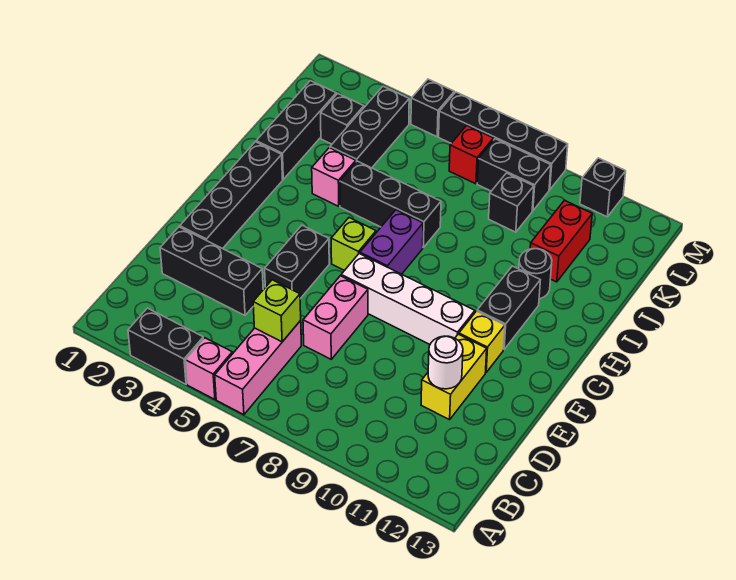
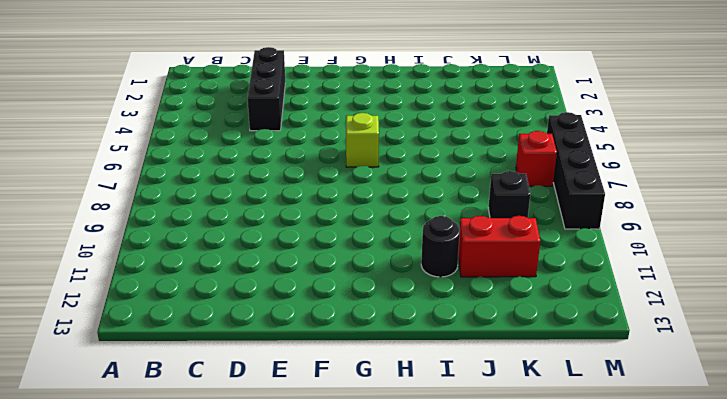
none -> black 1x2 brick [128,308,203,384]
none -> pink 1x1 brick [186,338,232,399]
none -> pink 1x3 brick [215,321,301,415]

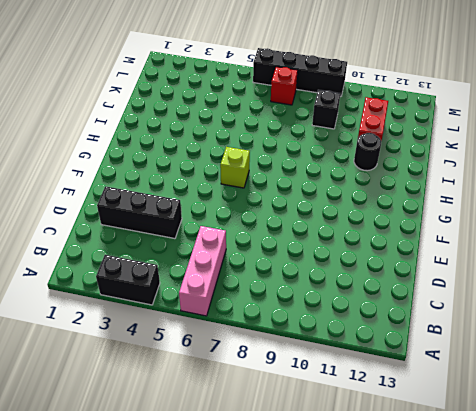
none -> pink 1x1 brick [186,338,232,399]
none -> pink 1x2 brick [303,276,368,359]
none -> yellow 1x2 brick [421,334,487,420]

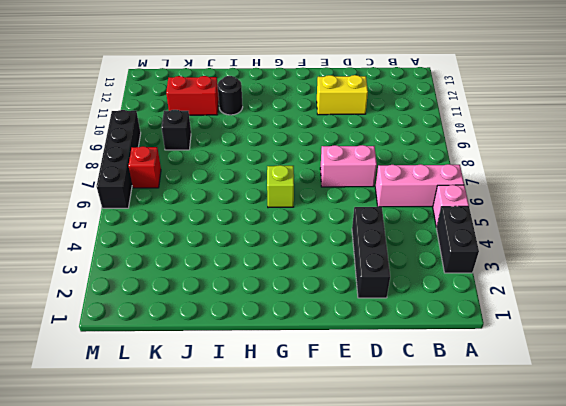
none -> black 1x4 brick [180,142,283,249]
none -> black 1x2 brick [265,225,329,299]
none -> white 1x4 brick [341,254,475,344]

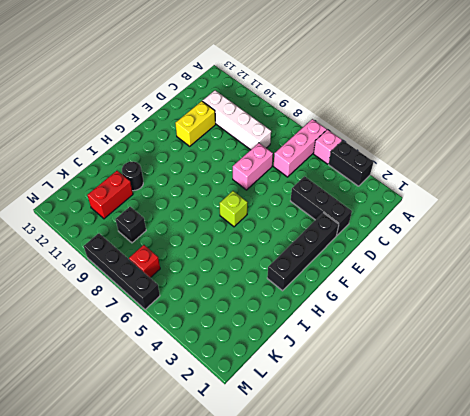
white 1x4 brick [203,90,271,150] -> white 1x4 brick moved to [341,254,475,344]
none -> black 1x2 brick [265,225,329,299]
none -> yellow 1x1 brick [459,311,505,372]
none -> purple 1x2 brick [360,210,423,274]

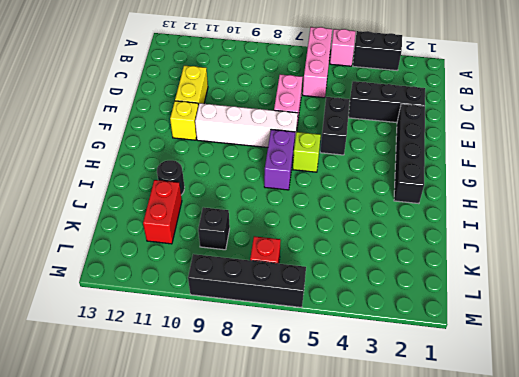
none -> black 1x2 brick [477,266,540,349]
none -> black 1x3 brick [256,81,336,179]
none -> pink 1x1 brick [312,148,356,206]

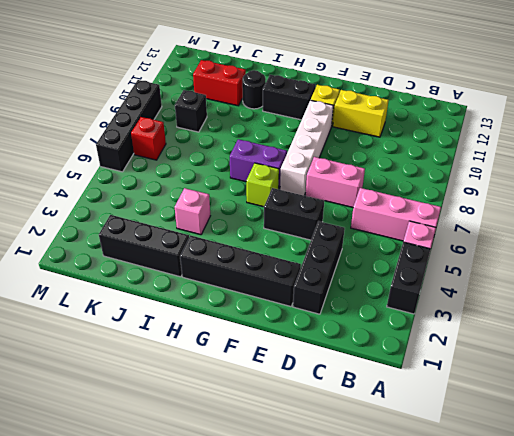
none -> black 1x3 brick [340,161,441,247]
none -> black 1x3 brick [330,86,409,168]
none -> black 1x1 brick [321,94,364,144]

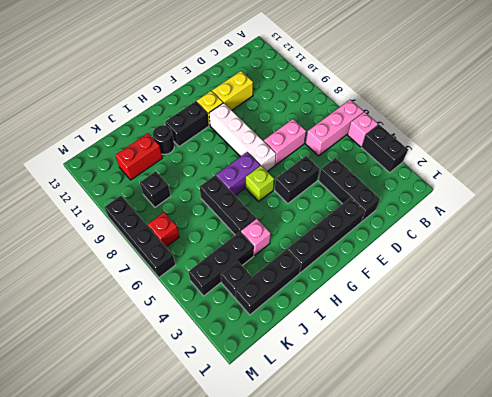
none -> black 1x2 brick [477,139,551,211]
none -> black 1x1 brick [411,79,454,137]
none -> black 1x1 brick [580,158,626,217]

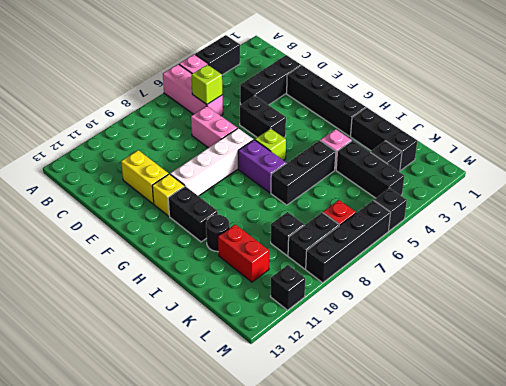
none -> white 1x1 round brick [428,336,463,389]

